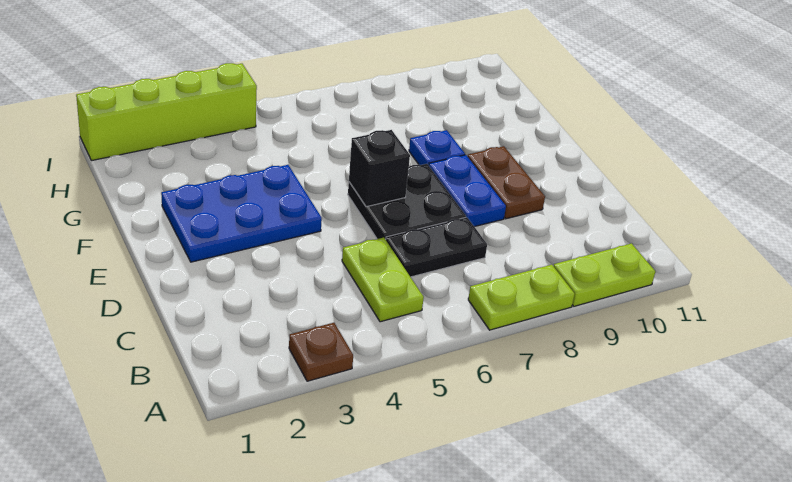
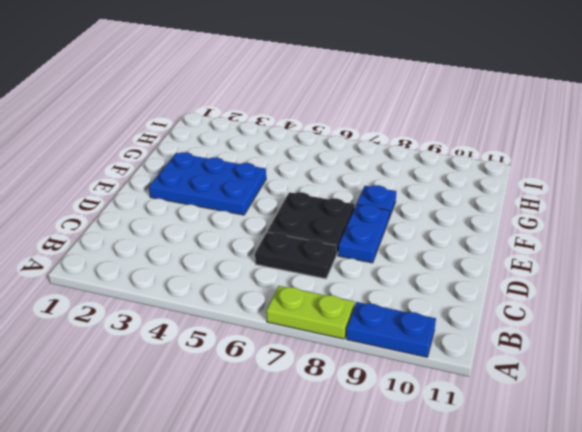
blue 1x2 plate [346,302,436,357] -> lime 1x2 plate [554,243,655,306]
none -> brown 1x1 plate [289,323,353,381]
none -> lime 1x2 plate [342,238,424,322]
none -> brown 1x2 plate [468,146,545,219]

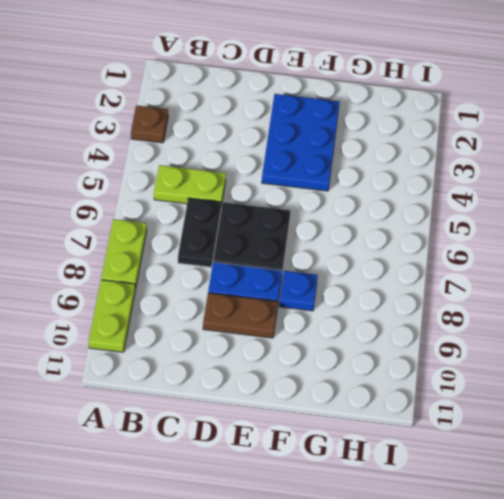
none -> lime 1x4 brick [76,63,257,161]
none -> black 1x1 brick [349,130,410,207]

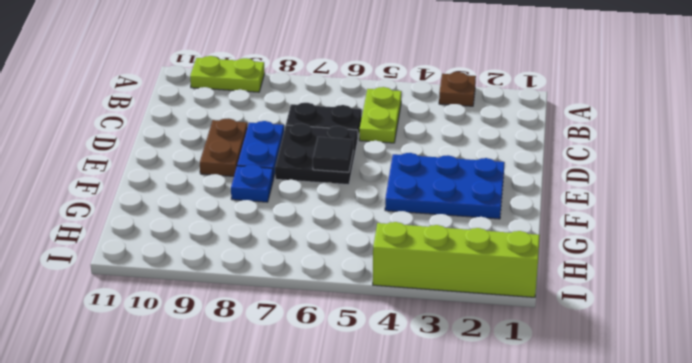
black 1x1 tile [313,137,353,172] -> black 1x1 brick [349,130,410,207]
none -> lime 1x2 plate [468,265,575,330]

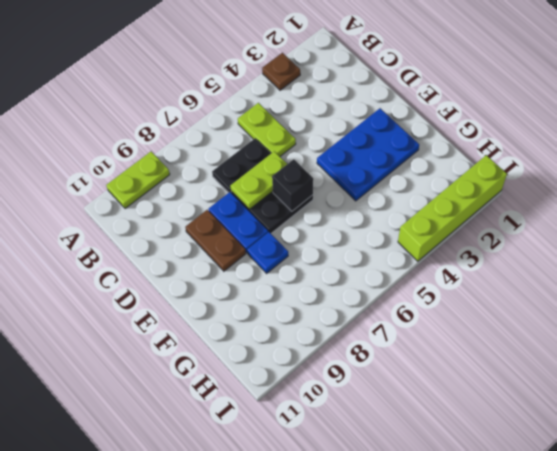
lime 1x2 plate [230,151,287,210] -> lime 1x2 plate moved to [468,265,575,330]

